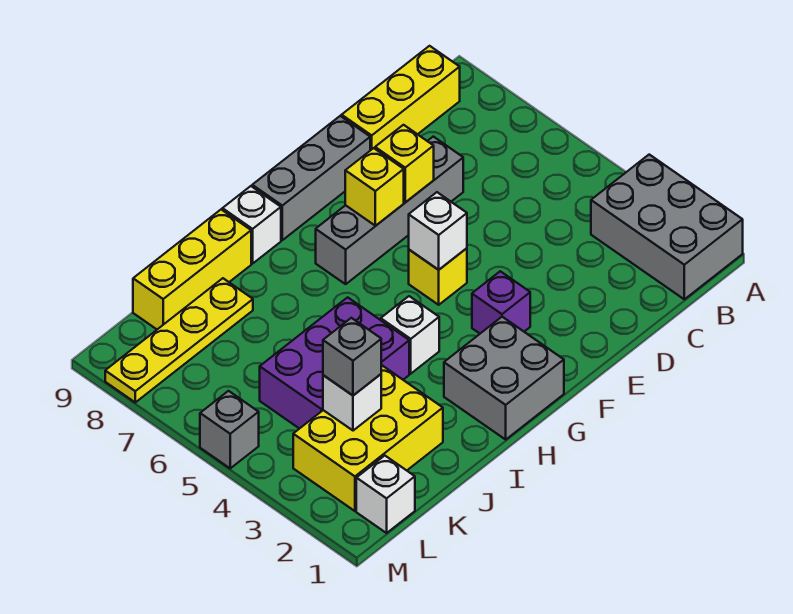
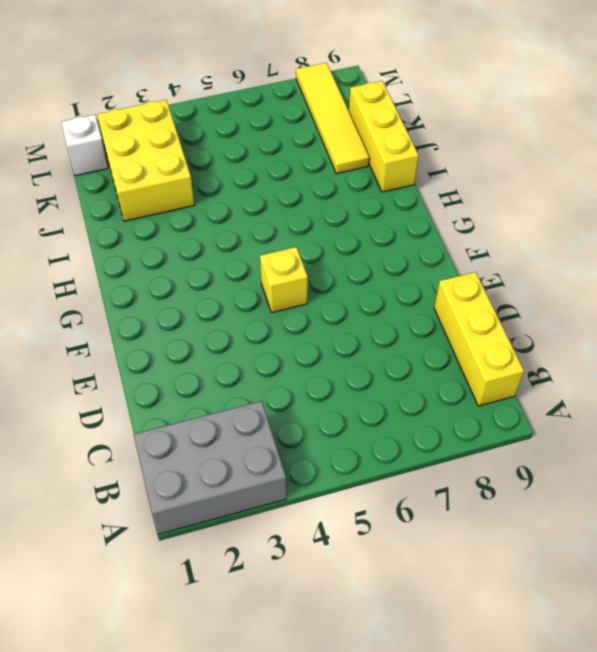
yellow 1x4 tile [296,63,369,174] -> yellow 1x4 plate [105,278,253,402]
none -> grey 1x4 brick [316,137,463,284]
none -> grey 1x3 brick [252,116,370,240]
none -> purple 1x1 brick [472,271,530,333]

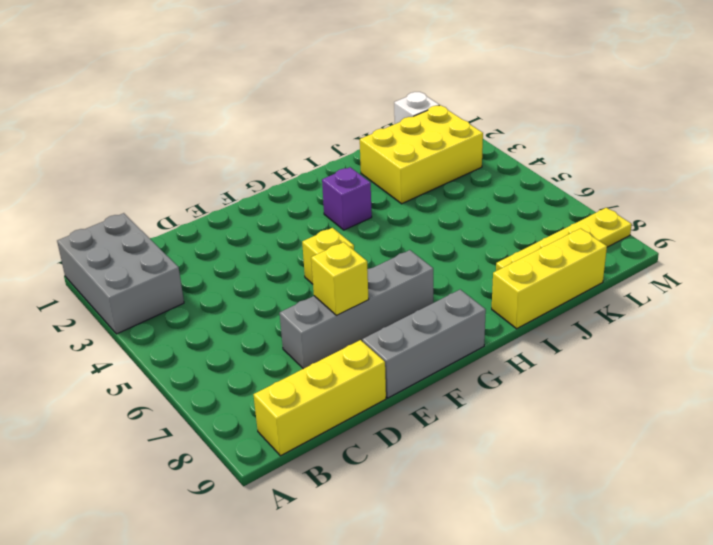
purple 1x1 brick [322,167,372,230] -> purple 1x1 brick moved to [472,271,530,333]
none -> grey 2x2 brick [444,317,564,439]
none -> white 1x1 brick [381,296,439,374]
none -> white 1x1 brick [222,186,281,264]

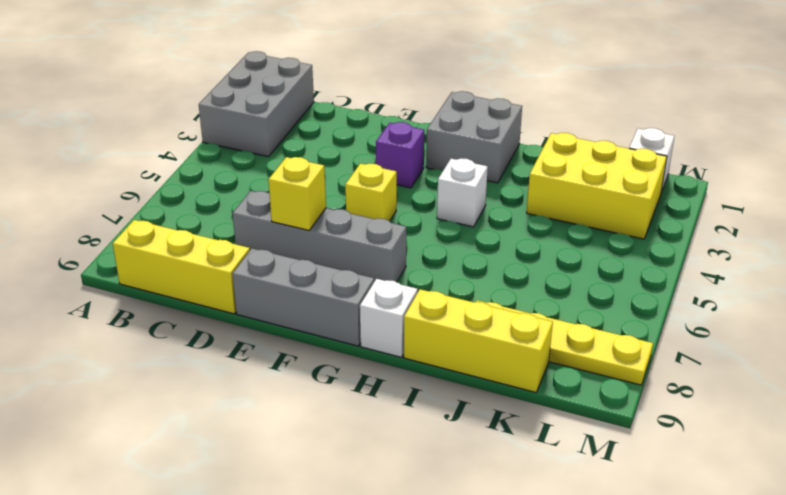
none -> purple 2x3 brick [260,297,409,429]
none -> grey 1x1 brick [200,391,259,468]
none -> white 1x1 brick [409,192,467,270]

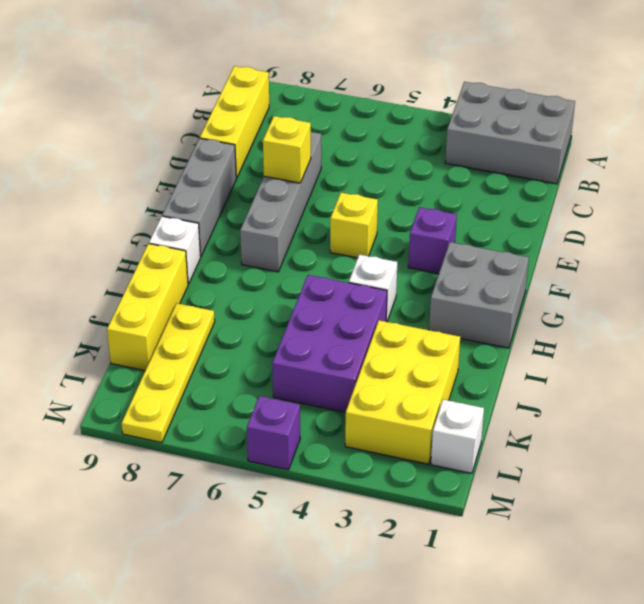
purple 1x1 brick [247,396,300,470] -> grey 1x1 brick [200,391,259,468]
none -> white 1x1 brick [409,192,467,270]
none -> yellow 1x1 brick [345,148,404,226]
none -> white 1x1 brick [323,374,381,431]

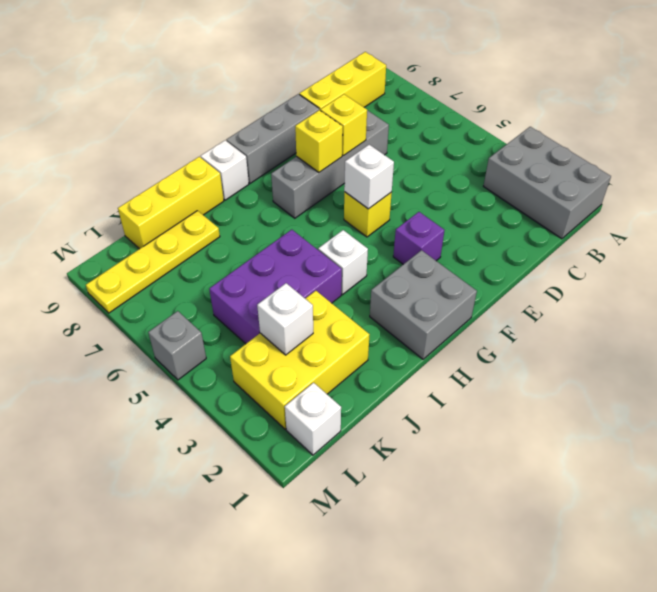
none -> grey 1x1 brick [323,318,381,395]

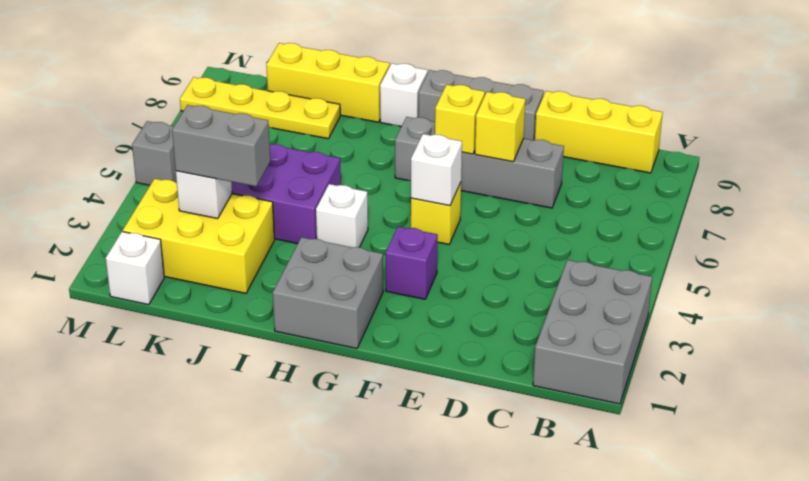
grey 1x2 brick [172,105,270,186] -> grey 1x1 brick [323,318,381,395]

